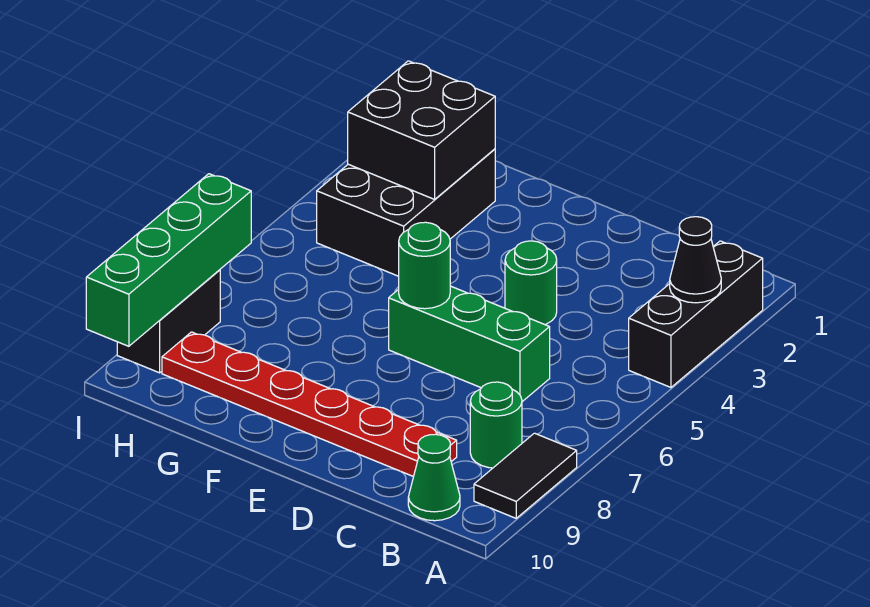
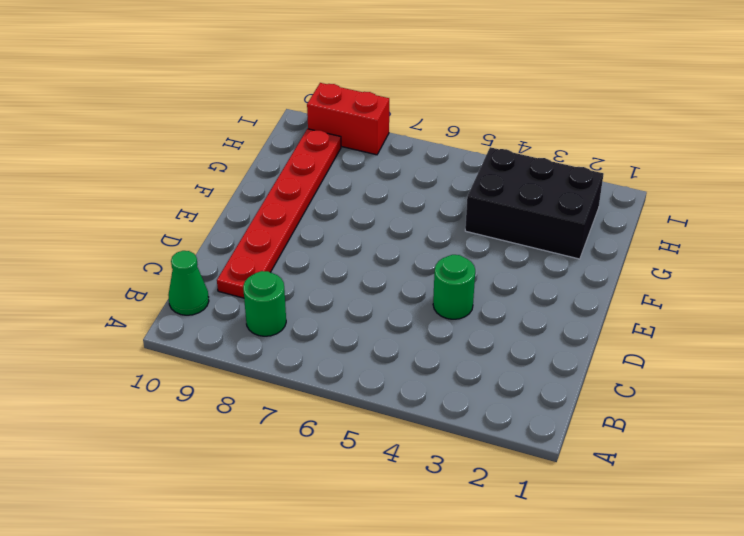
red 1x2 brick [307,83,389,155] -> black 1x2 brick [117,270,220,373]
none -> black 1x3 brick [629,241,763,387]
none -> black 1x2 tile [474,433,577,518]
none -> green 1x3 brick [389,286,550,402]

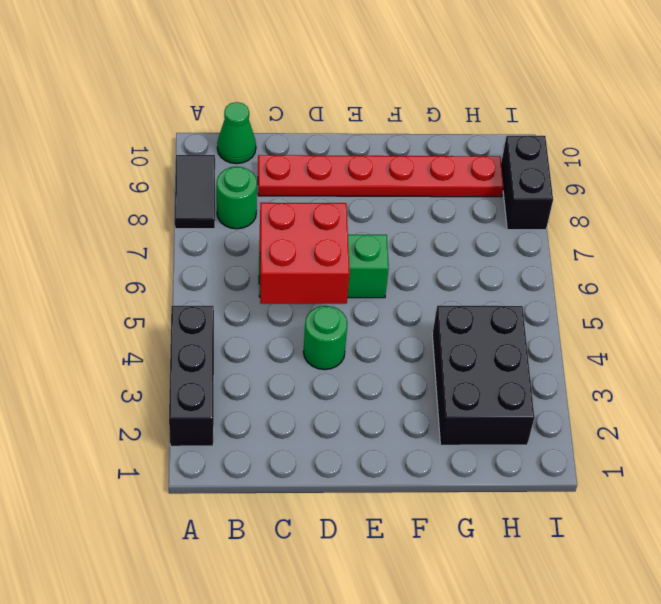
red 2x2 brick [260,203,350,304] -> none
none -> black 1x1 cone [670,217,721,303]
none -> green 1x1 round brick [399,222,450,309]
none -> black 2x2 brick [348,61,495,199]

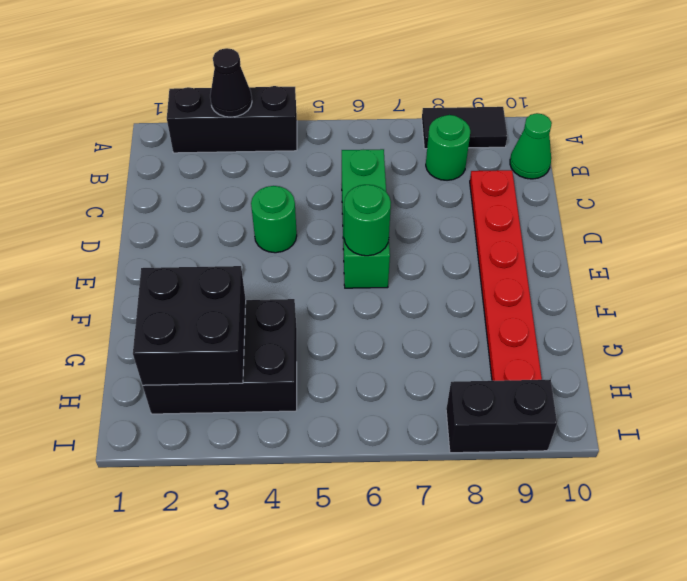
none -> green 1x4 brick [86,174,251,346]

